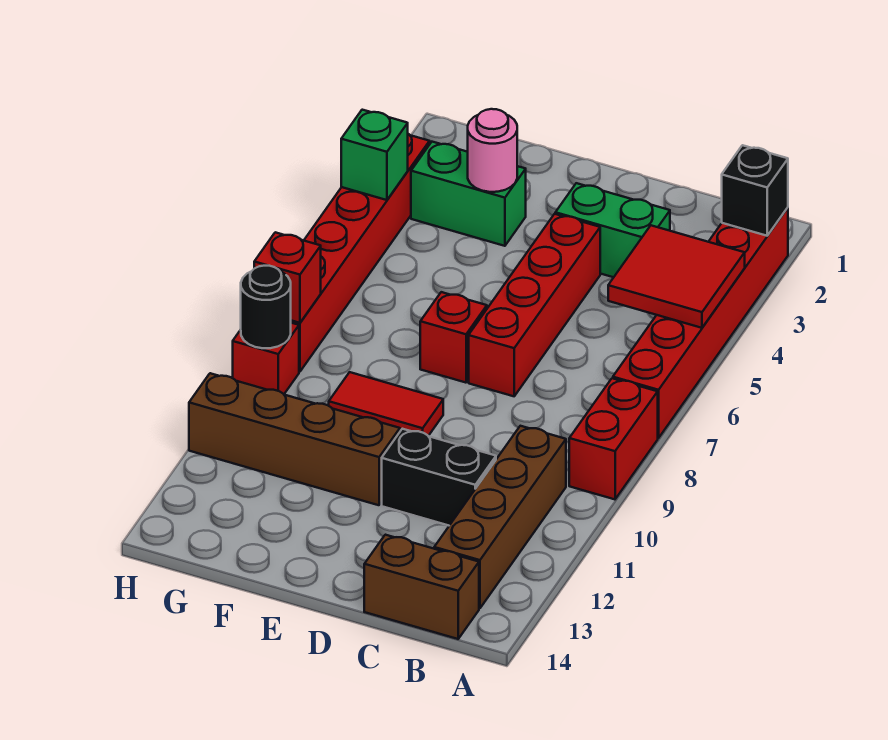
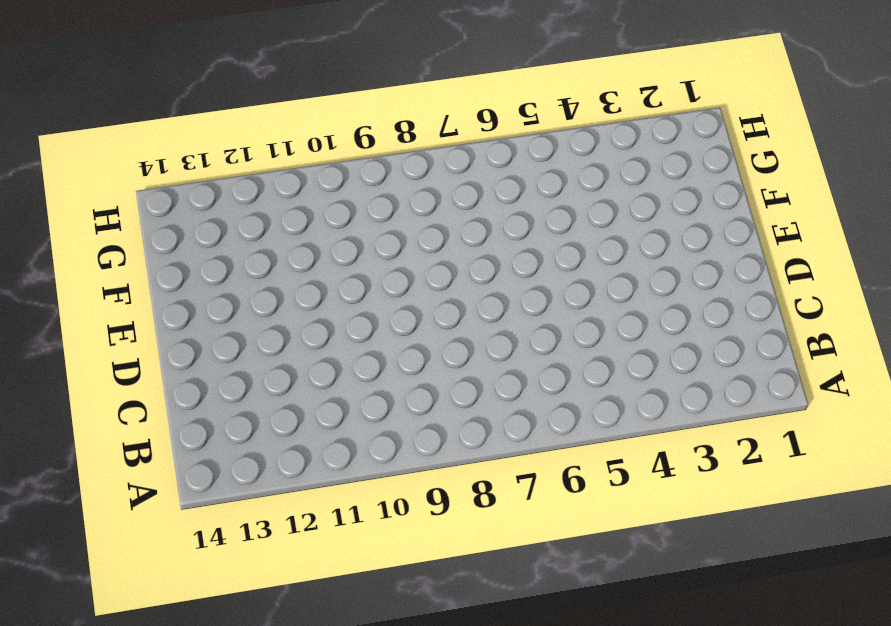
none -> red 1x6 brick [613,208,788,438]
none -> red 1x2 brick [569,378,658,499]
none -> brown 1x4 brick [434,426,566,608]

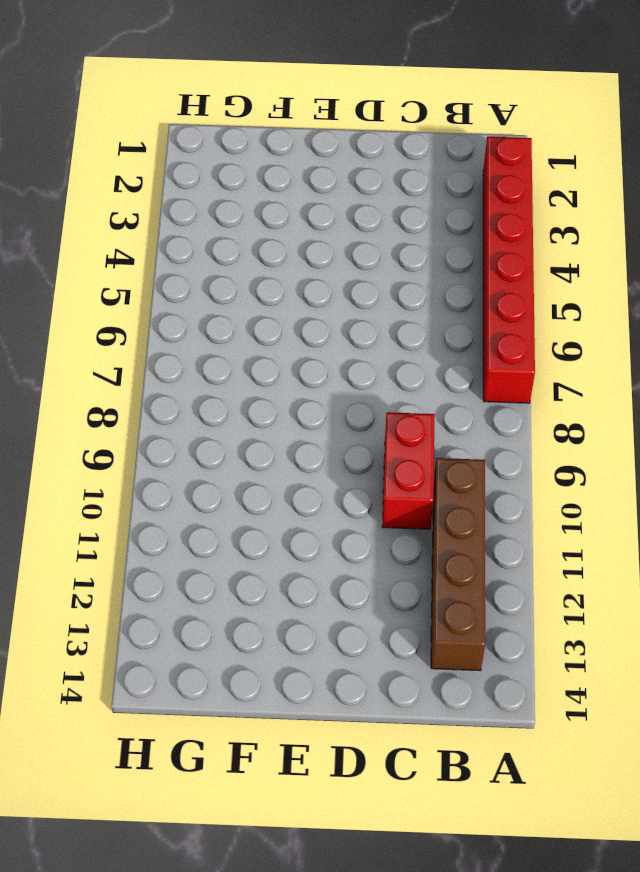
red 1x2 brick [382,412,435,529] -> red 1x2 brick moved to [569,378,658,499]
none -> brown 1x2 brick [364,535,479,639]
none -> green 1x2 brick [555,183,670,277]
none -> black 1x2 brick [382,429,496,526]

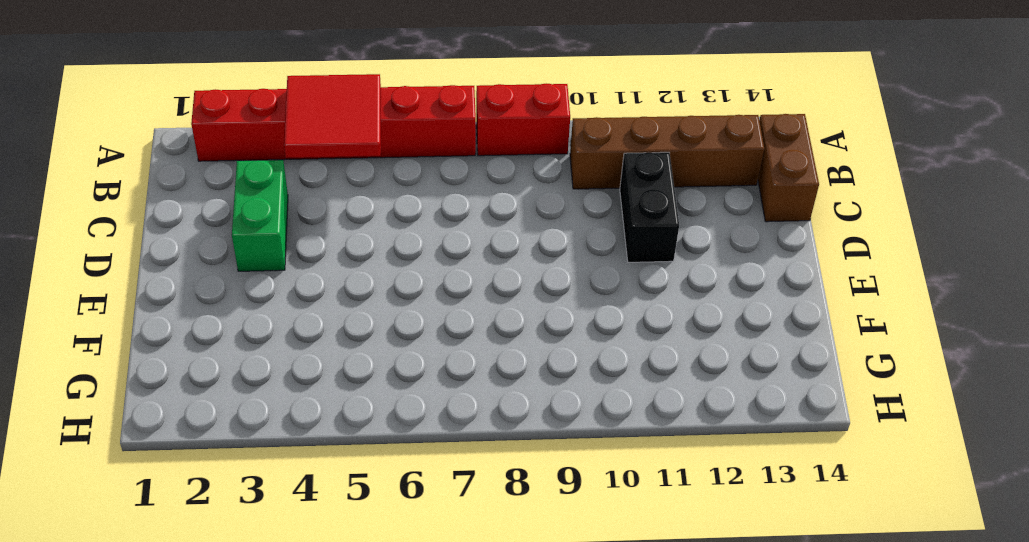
none -> red 1x4 brick [469,214,600,396]
none -> red 1x1 brick [420,292,487,383]
none -> red 1x2 tile [329,372,443,436]

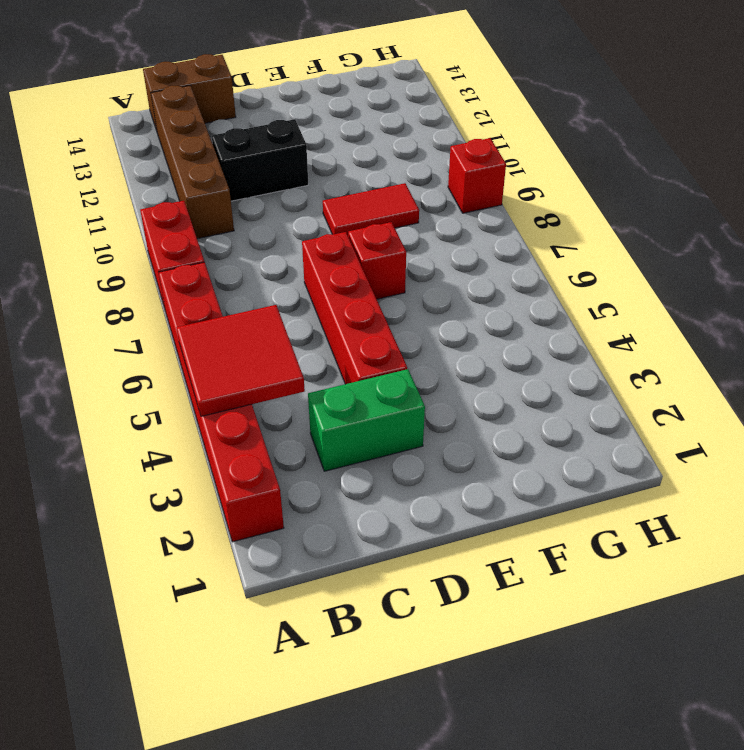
none -> brown 1x4 brick [189,373,400,505]
none -> green 1x2 brick [411,142,526,246]
none -> red 1x6 brick [291,134,430,372]

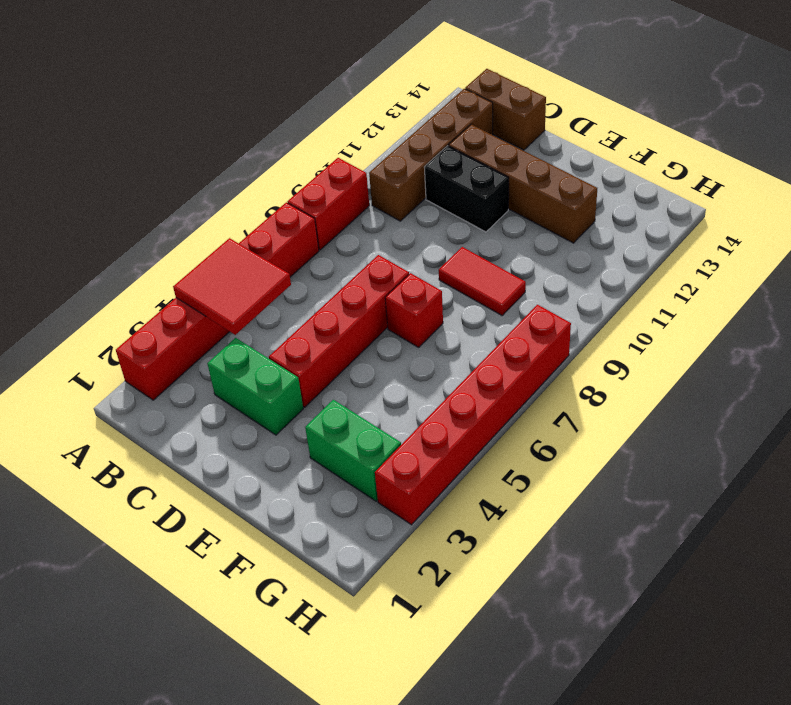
brown 1x4 brick [449,124,597,243] -> brown 1x4 brick moved to [189,373,400,505]
none -> red 1x1 brick [233,323,299,394]
none -> black 1x1 brick [722,145,788,236]
none -> pink 1x1 round brick [468,109,517,192]

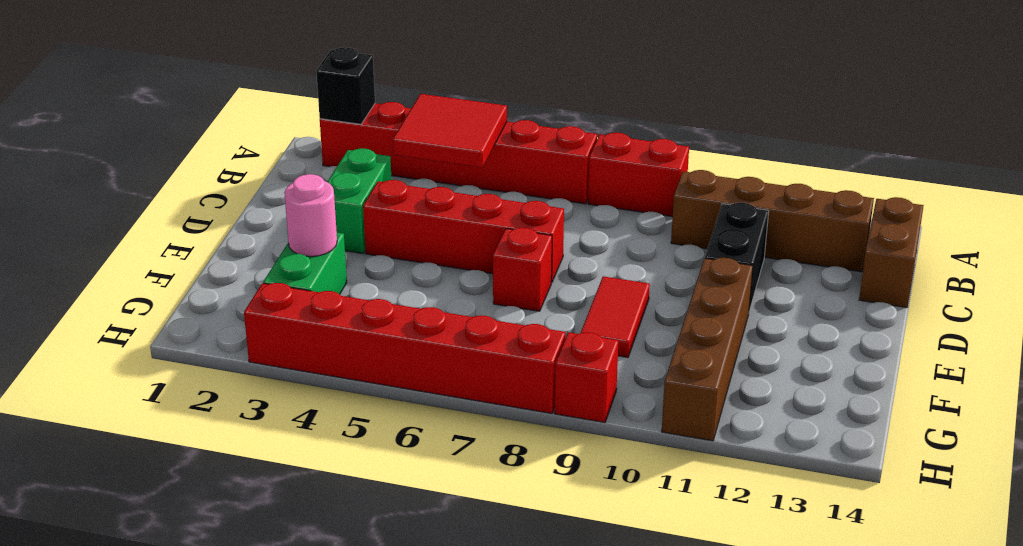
none -> green 1x1 brick [341,110,408,200]
none -> red 1x1 brick [254,232,321,323]
none -> black 1x1 round brick [241,266,291,348]

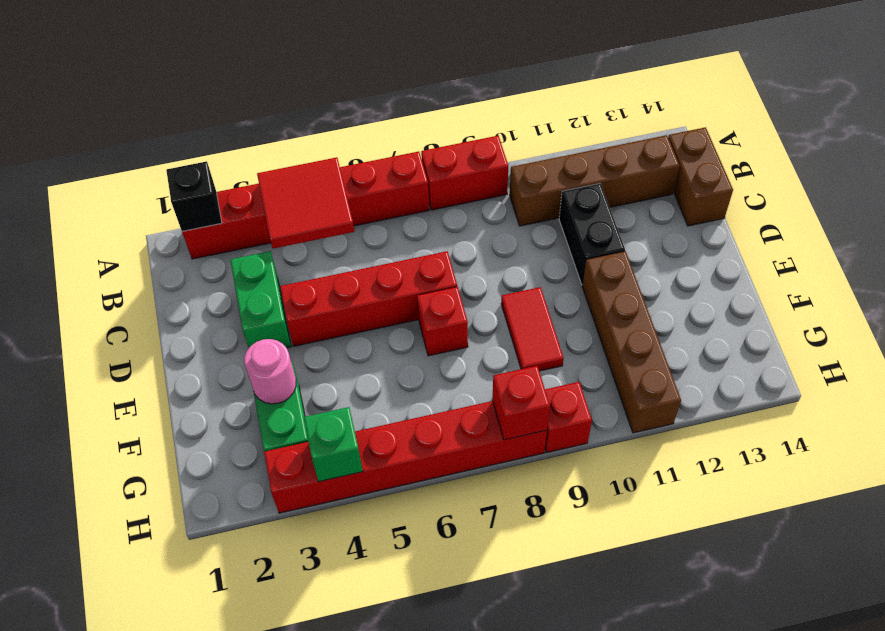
none -> black 1x1 round brick [241,266,291,348]

